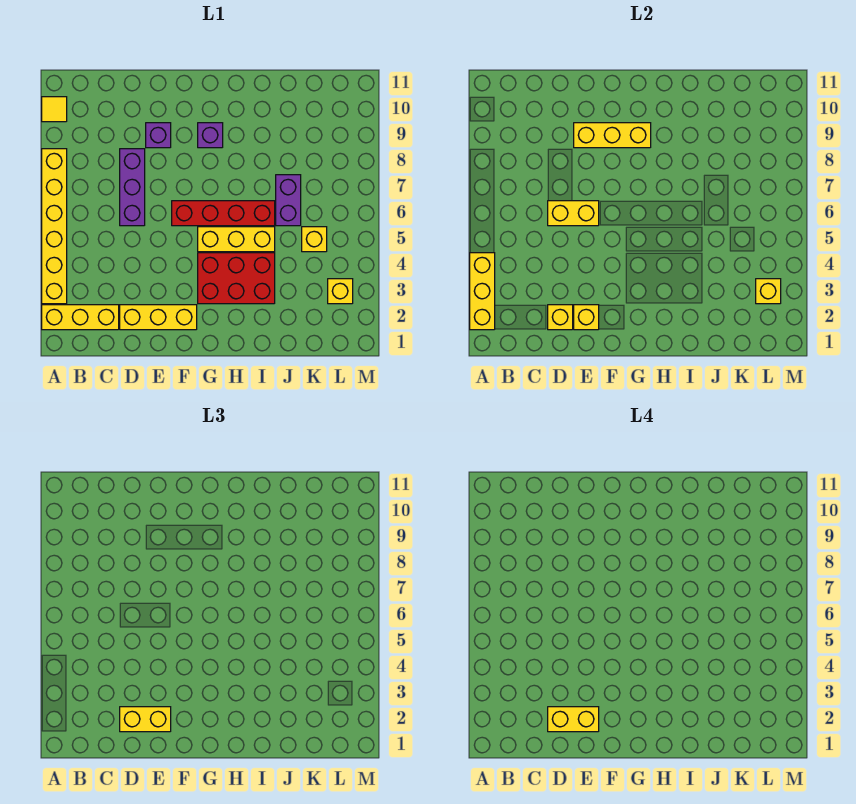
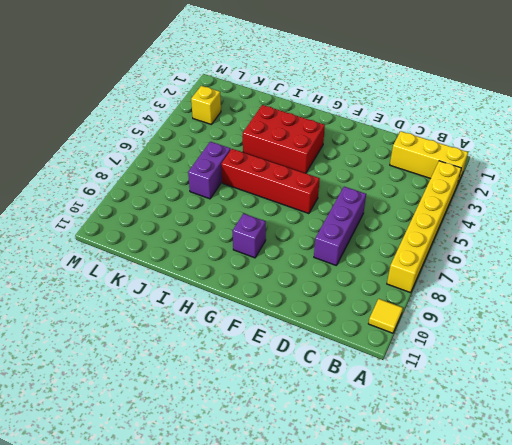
none -> yellow 1x3 brick [120,305,197,330]
none -> purple 1x1 brick [146,123,171,148]
none -> yellow 1x3 brick [198,227,275,252]

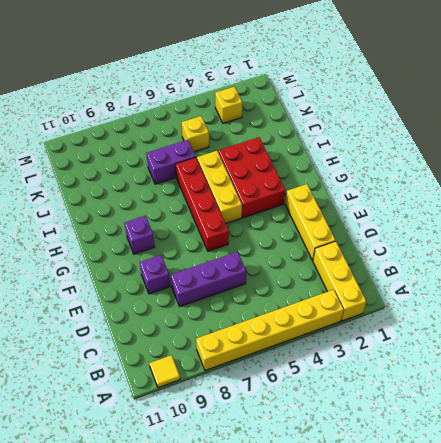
none -> yellow 1x3 brick [470,253,495,330]
none -> yellow 1x1 brick [548,305,573,330]
none -> yellow 1x2 brick [548,201,599,226]

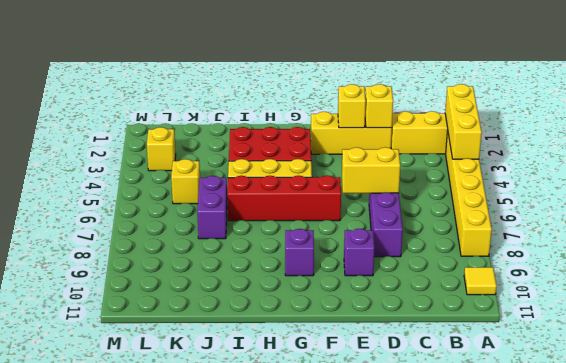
none -> yellow 1x3 brick [574,123,651,148]
none -> yellow 1x1 brick [756,279,781,304]
none -> yellow 1x2 brick [120,707,171,732]

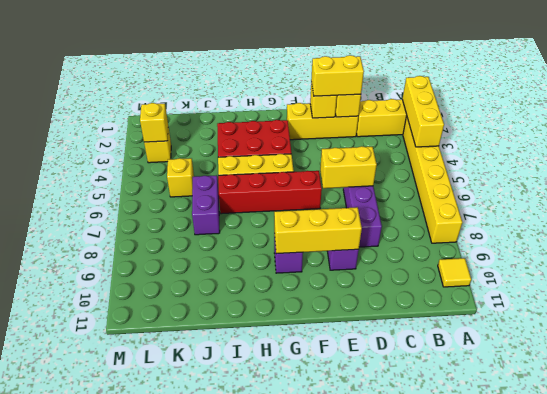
none -> yellow 1x2 brick [548,707,599,732]

